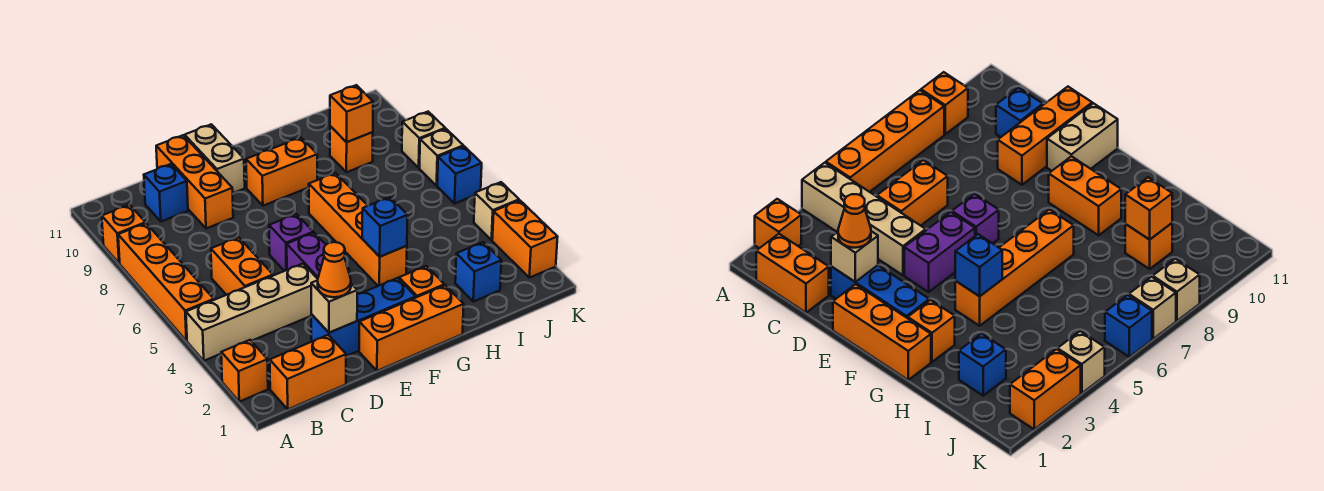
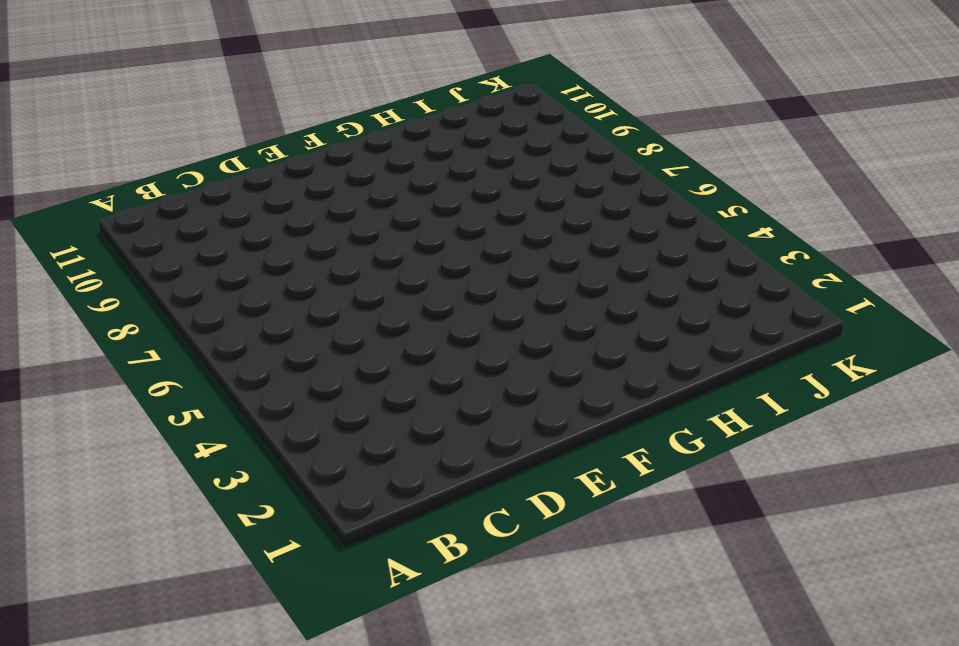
none -> orange 1x1 brick [221,340,268,402]
none -> tan 1x4 brick [186,264,318,361]
none -> orange 1x4 brick [118,223,214,341]

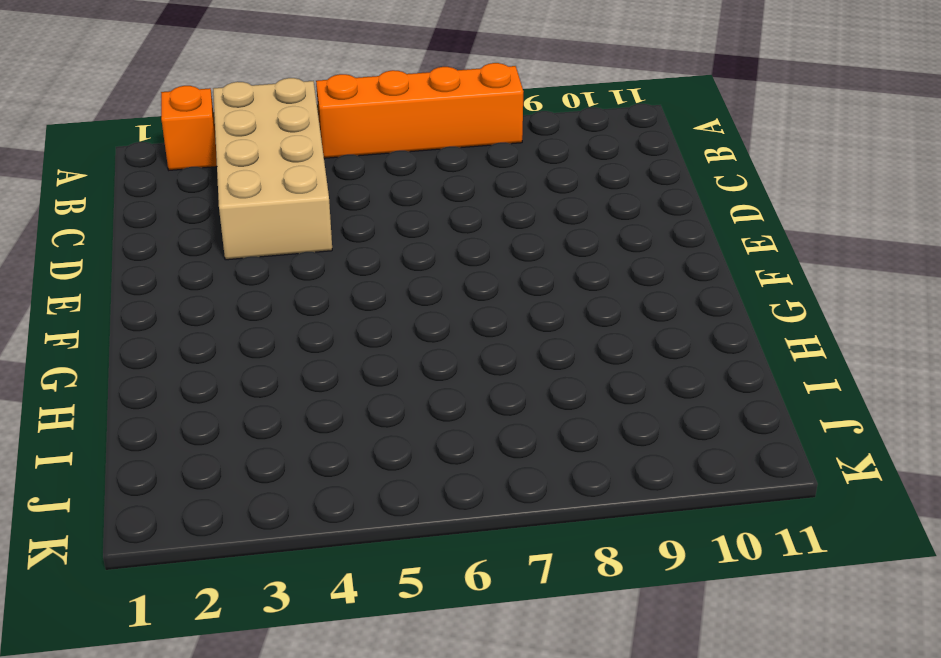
tan 2x4 brick [213,78,332,260] -> tan 1x4 brick [186,264,318,361]
none -> orange 1x1 brick [102,205,145,263]
none -> orange 1x2 brick [270,335,346,409]
none -> orange 1x2 brick [211,237,273,295]

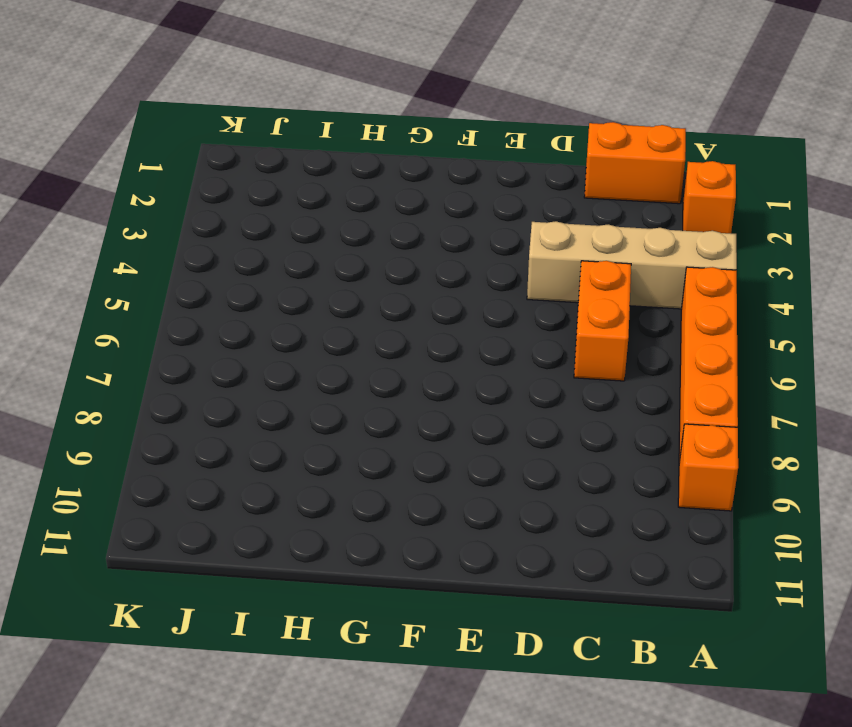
none -> blue 1x1 brick [144,164,188,222]
none -> blue 1x3 brick [311,278,416,356]
none -> orange 1x3 brick [156,135,233,229]

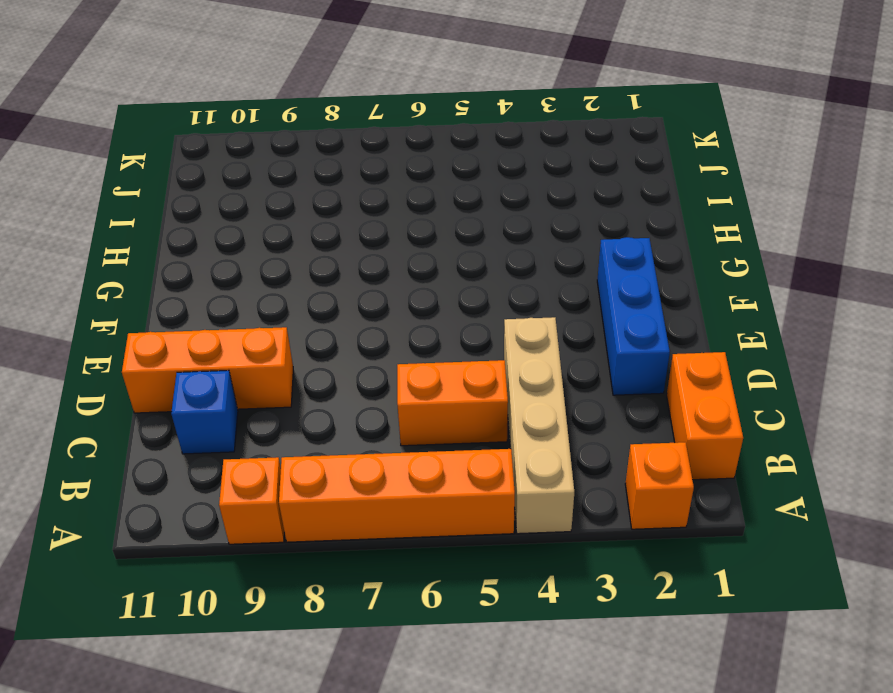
none -> orange 1x3 brick [359,285,464,371]
none -> purple 1x2 brick [287,233,349,279]
none -> purple 1x1 brick [269,214,313,271]

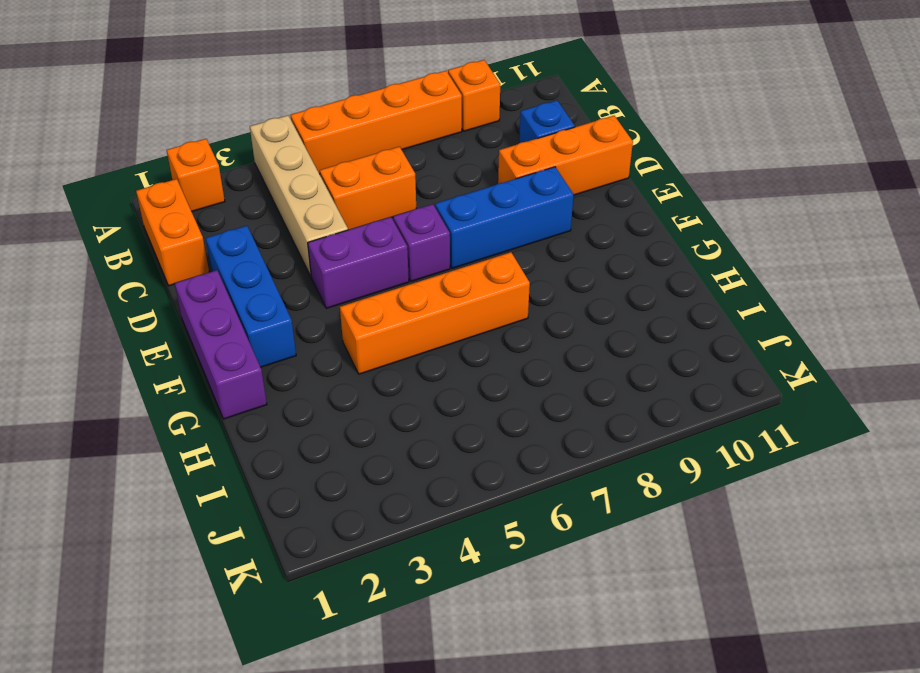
purple 1x3 brick [175,270,267,419] -> orange 1x3 brick [359,285,464,371]
blue 1x3 brick [435,167,574,268] -> none
none -> tan 1x2 brick [185,124,245,193]
none -> orange 1x2 brick [246,138,317,206]
none -> orange 1x1 brick [399,266,444,297]

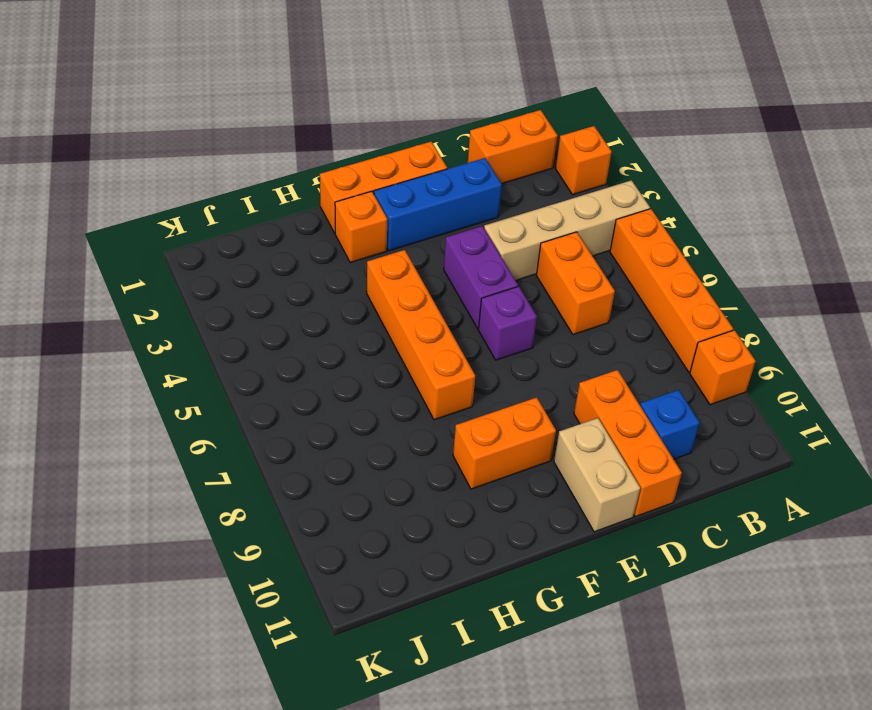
none -> blue 1x1 brick [455,242,501,302]
none -> orange 1x1 brick [330,126,373,172]
none -> orange 1x2 brick [492,200,558,278]

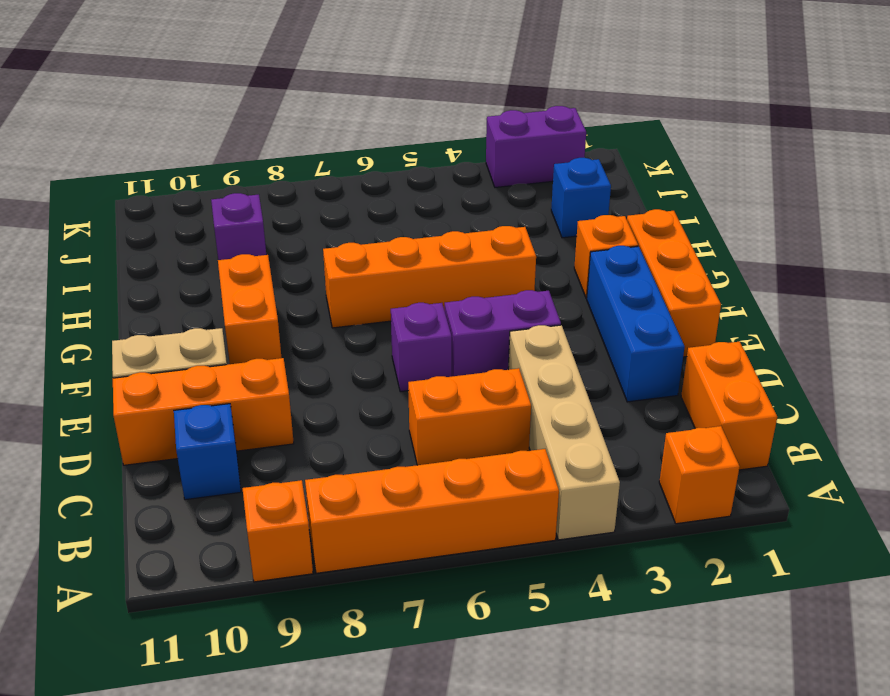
purple 1x1 brick [211,193,266,260] -> orange 1x1 brick [330,126,373,172]
purple 1x2 brick [486,106,586,187] -> orange 1x2 brick [492,200,558,278]
none -> tan 1x1 brick [474,182,519,240]
none -> blue 1x1 brick [437,146,482,203]
none -> tan 1x1 brick [419,129,463,185]

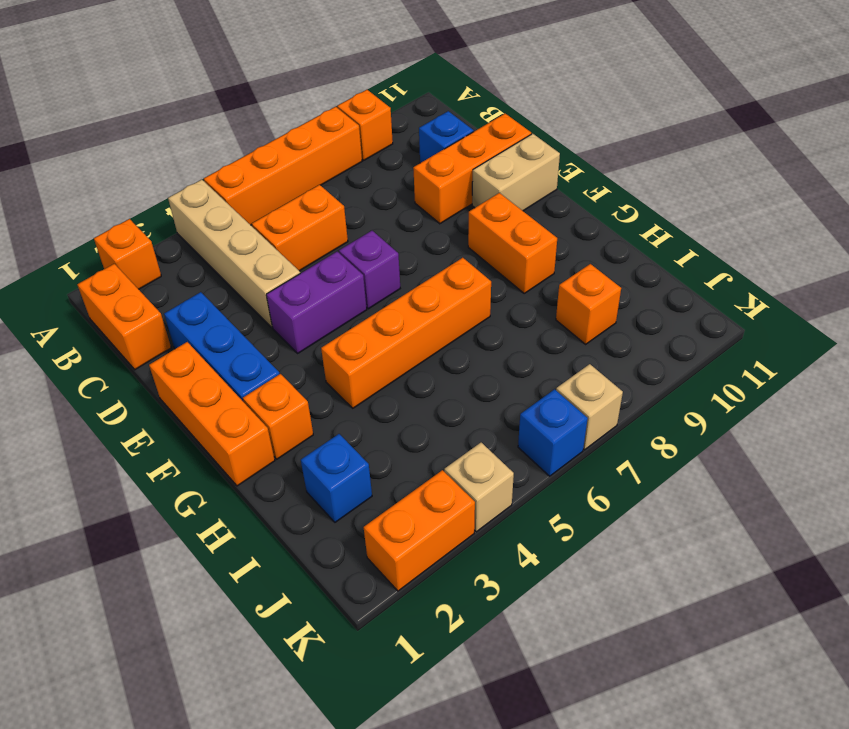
none -> tan 1x1 brick [402,112,445,168]
none -> tan 1x1 brick [311,280,357,333]
none -> blue 1x1 brick [362,197,408,257]

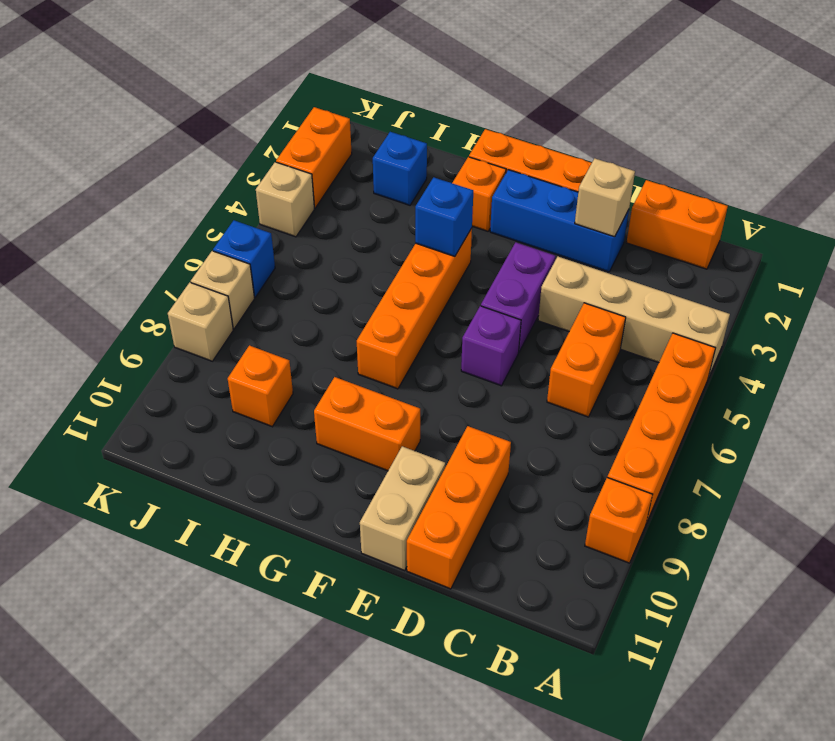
none -> orange 1x1 brick [221,340,268,402]
none -> blue 1x1 brick [144,164,188,222]
none -> orange 1x1 brick [330,85,373,142]

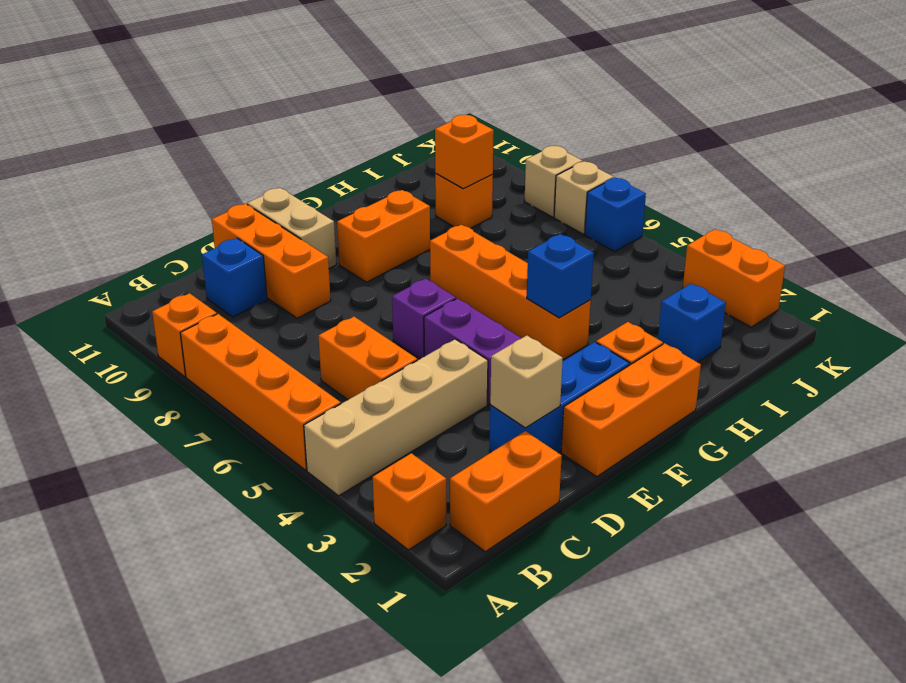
none -> tan 1x1 brick [474,182,519,240]
none -> orange 1x1 cone [318,242,351,297]

